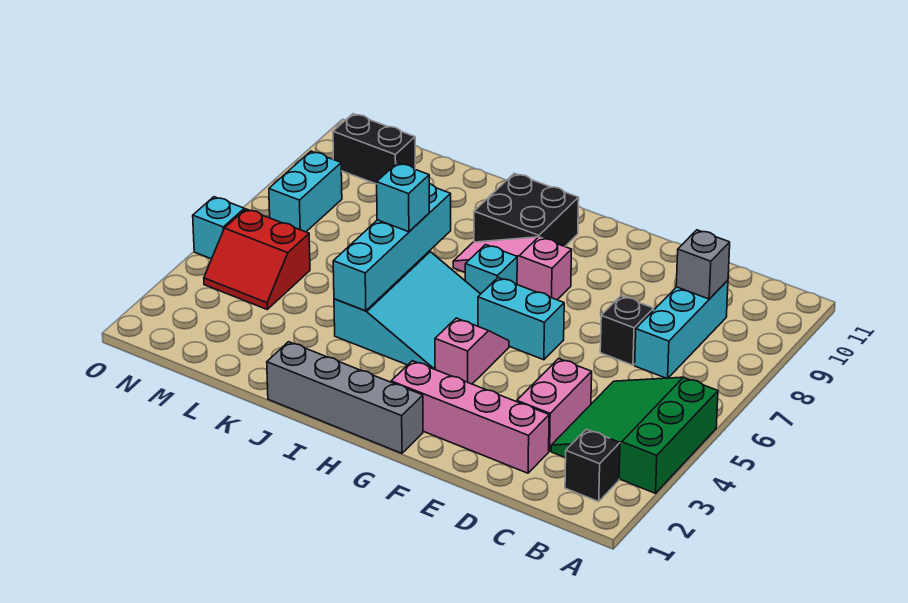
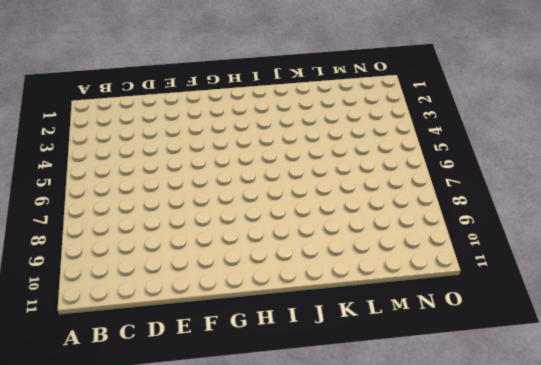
none -> green 3x3 slope [551,377,718,493]
none -> black 1x1 brick [565,429,620,502]
none -> cyan 1x3 brick [635,280,728,378]

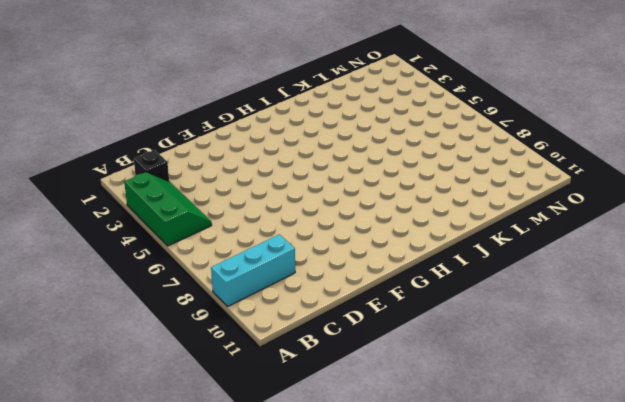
green 2x3 slope [124,172,212,246] -> green 3x3 slope [551,377,718,493]
cyan 1x3 brick [211,234,295,306] -> cyan 1x3 brick turned to [635,280,728,378]
none -> pink 1x4 brick [391,361,549,473]
none -> pink 1x2 brick [517,359,592,451]
none -> black 1x1 brick [600,296,654,365]

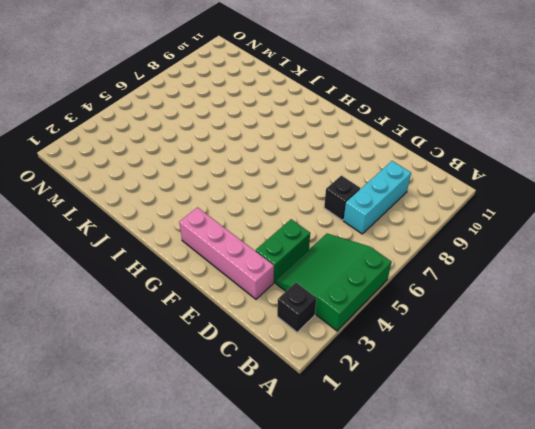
green 1x2 brick [256,219,310,282] -> pink 1x2 brick [517,359,592,451]
none -> cyan 1x2 brick [478,278,564,360]
none -> grey 1x4 brick [267,342,423,453]
none -> pink 1x2 slope [435,318,509,384]

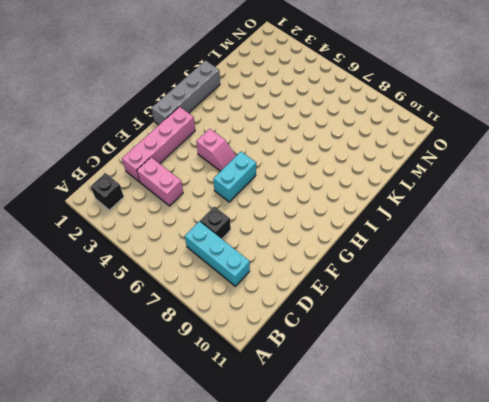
none -> green 3x3 slope [551,377,718,493]
none -> pink 1x3 slope [453,237,572,300]
none -> cyan 3x3 slope [334,251,480,369]

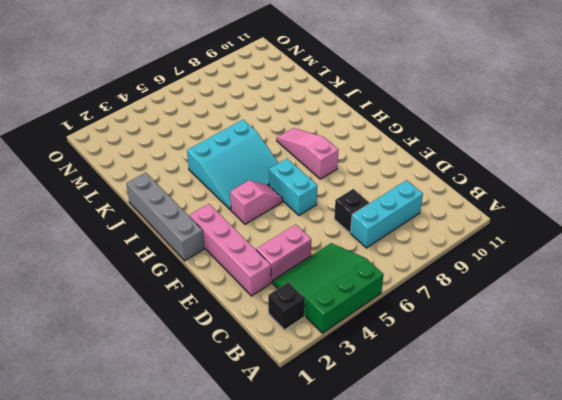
none -> cyan 1x1 brick [465,245,517,294]
none -> black 2x2 brick [474,173,579,247]
none -> red 2x2 slope [204,209,310,309]

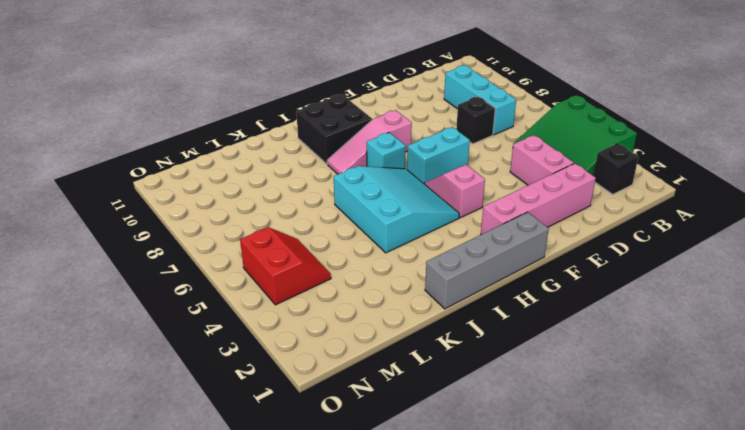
red 2x2 slope [240,227,331,305] -> red 2x2 slope turned to [204,209,310,309]
none -> black 1x2 brick [333,114,415,184]
none -> cyan 1x2 brick [269,151,342,232]
none -> cyan 1x1 brick [193,197,244,259]

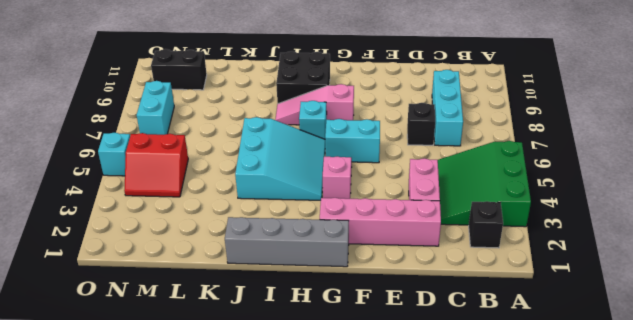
none -> grey 1x1 brick [676,230,730,299]
none -> cyan 1x4 brick [333,184,451,311]
none -> cyan 1x1 brick [377,163,429,232]

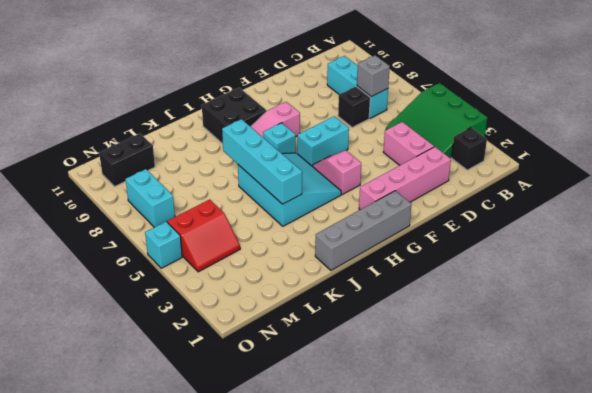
grey 1x1 brick [357,55,390,97] -> grey 1x1 brick moved to [676,230,730,299]
none -> cyan 1x1 brick [377,163,429,232]

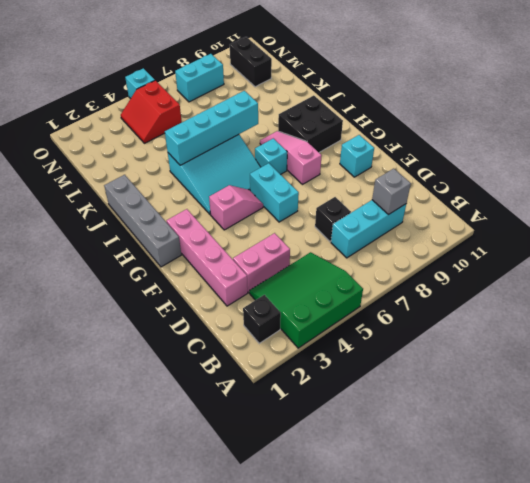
cyan 1x1 brick [340,135,374,177] -> cyan 1x1 brick moved to [377,163,429,232]

